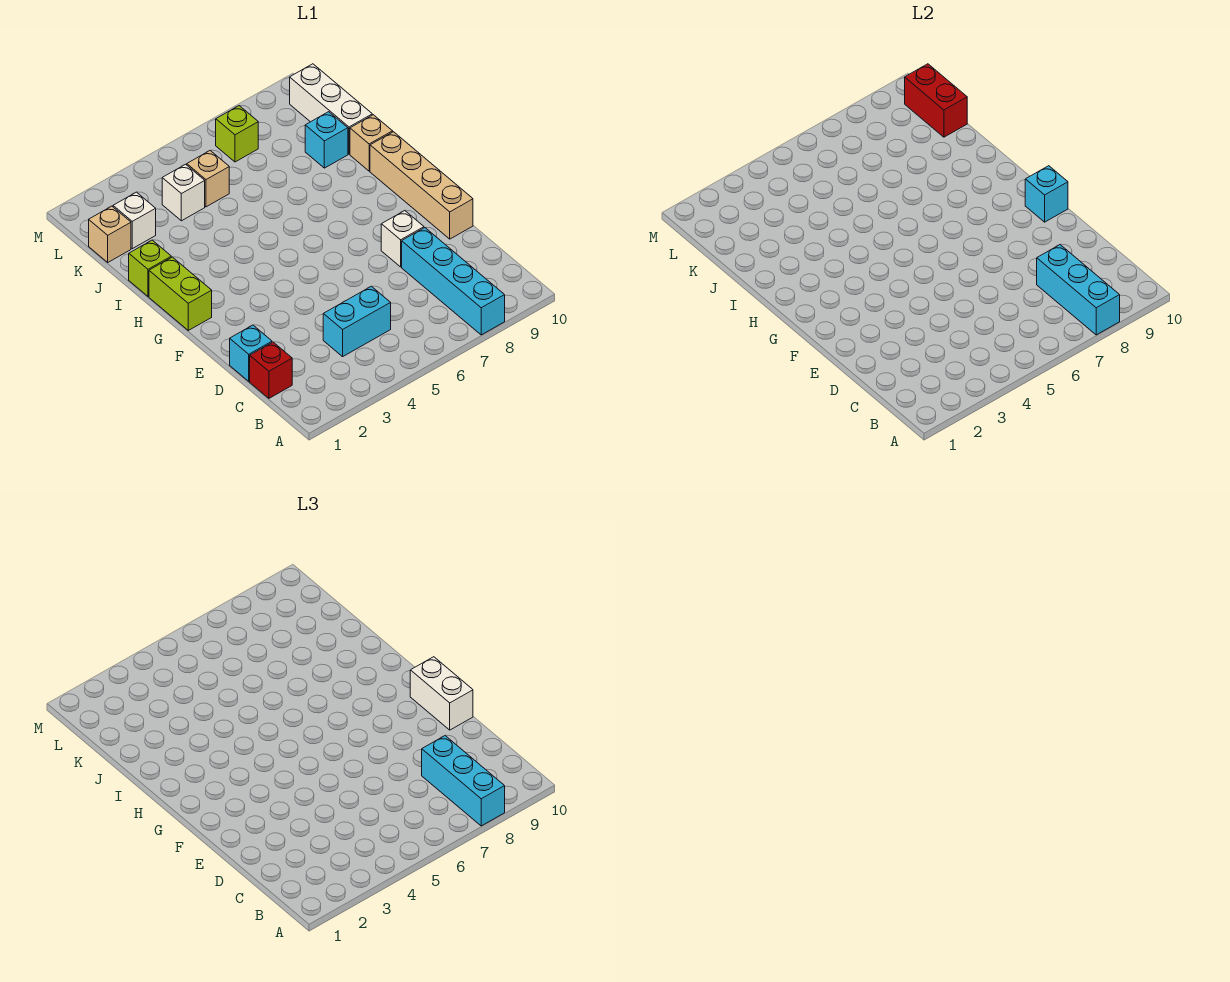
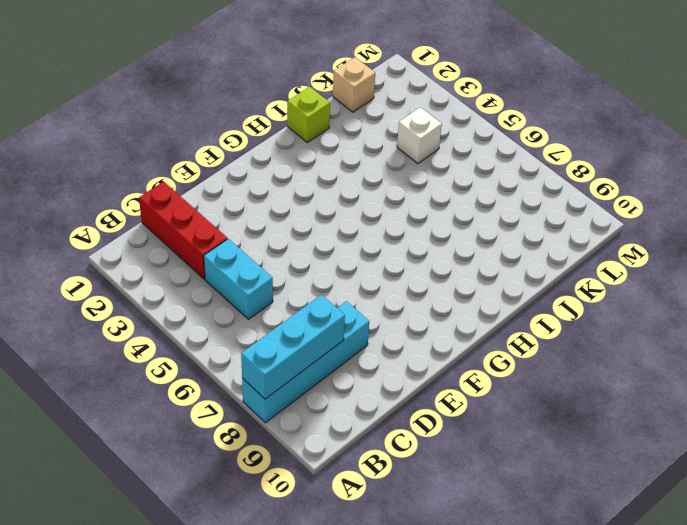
red 1x3 brick [139,182,227,279] -> red 1x1 brick [250,342,292,398]
none -> cyan 1x1 brick [230,325,272,381]
none -> white 1x1 brick [381,211,424,267]
none -> tan 1x4 brick [370,132,473,239]

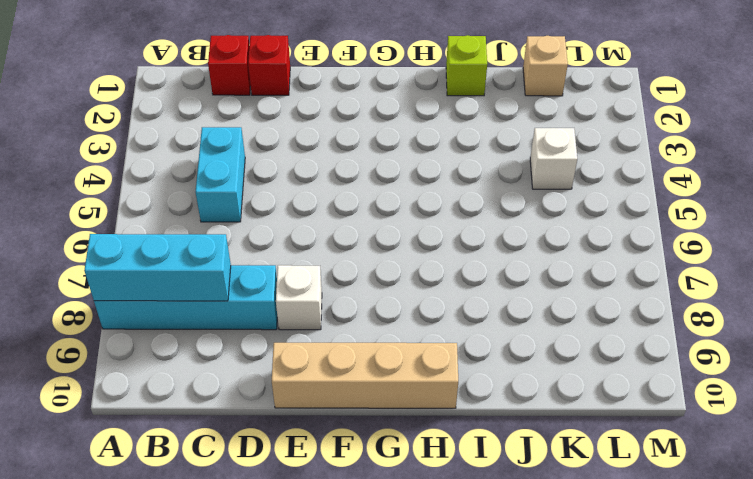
red 1x1 brick [248,35,290,95] -> cyan 1x1 brick [230,325,272,381]
none -> lime 1x2 brick [149,257,212,330]
none -> tan 1x1 brick [350,115,393,171]
none -> cyan 1x1 brick [305,112,348,168]

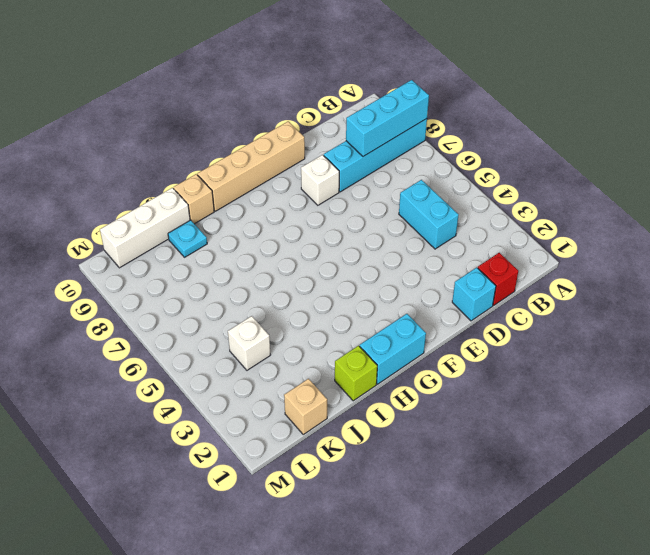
cyan 1x2 brick [360,314,426,384] -> lime 1x2 brick [149,257,212,330]
cyan 1x1 plate [168,220,207,257] -> cyan 1x1 brick [305,112,348,168]
none -> white 1x1 brick [113,192,156,249]
none -> tan 1x1 brick [187,151,229,207]
none -> lime 1x1 brick [216,106,258,162]

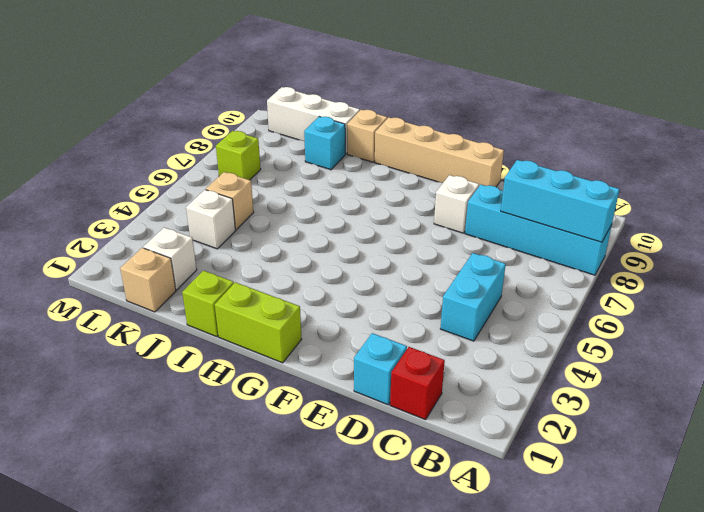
none -> cyan 1x1 brick [1025,166,1068,222]
none -> red 1x2 brick [905,64,967,137]
none -> cyan 1x3 brick [422,736,505,826]

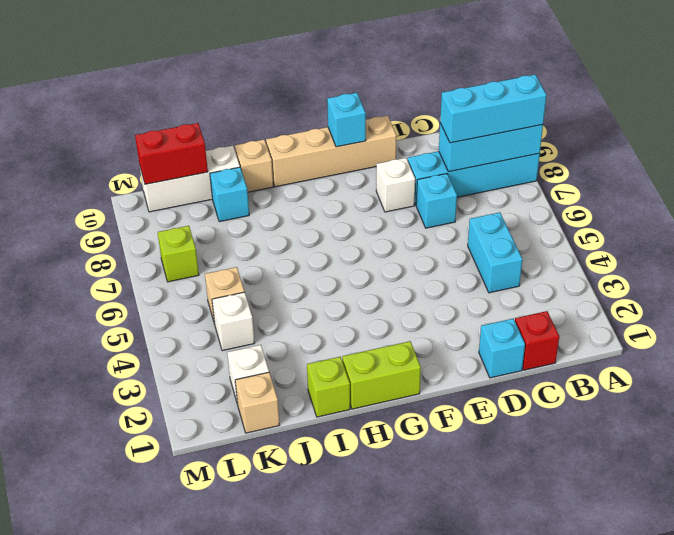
cyan 1x1 brick [416,174,457,228] -> none
none -> white 1x2 brick [410,657,473,730]

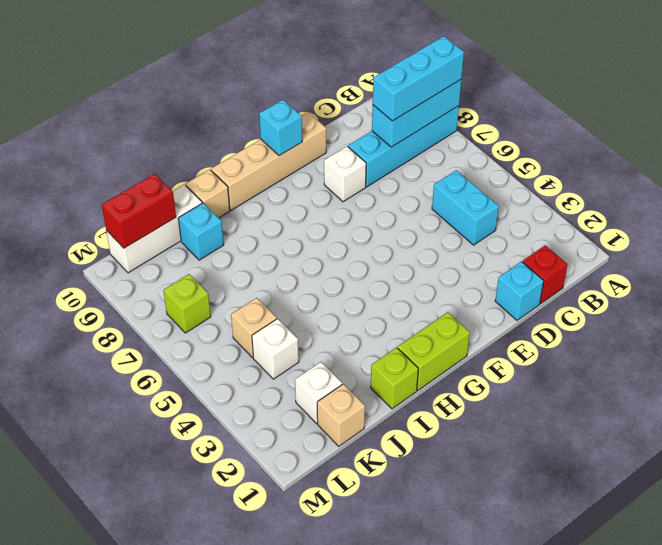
none -> white 1x2 brick [410,657,473,730]

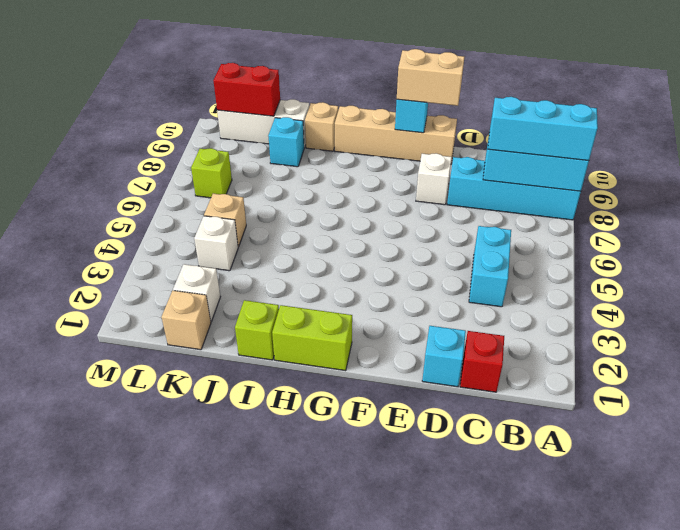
tan 1x2 brick [397,49,464,106] -> white 1x2 brick [410,657,473,730]

